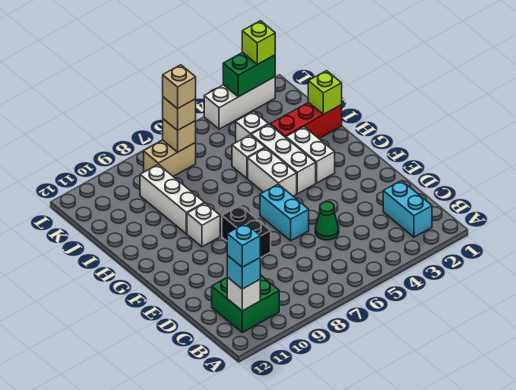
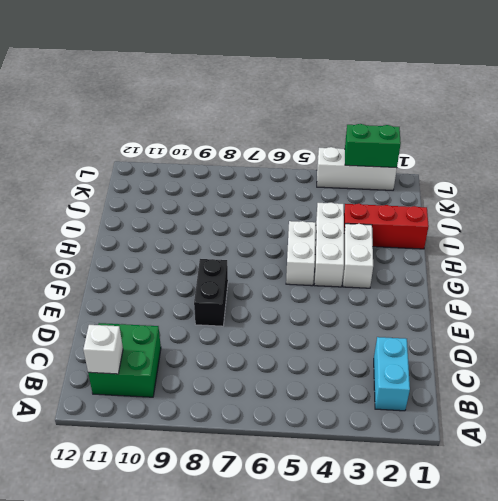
none -> green 1x1 cone [315,202,339,240]
none -> cyan 1x2 brick [260,184,309,241]
none -> white 1x1 brick [187,203,220,247]

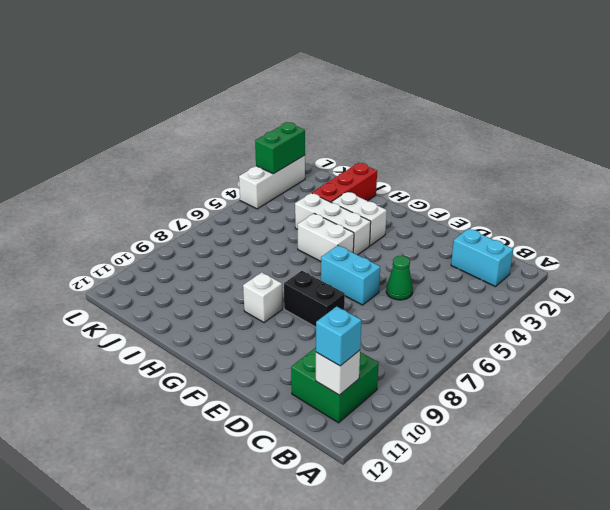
none -> white 1x3 brick [140,164,204,234]
none -> white 1x1 brick [232,135,265,178]
none -> white 1x1 brick [236,111,269,142]

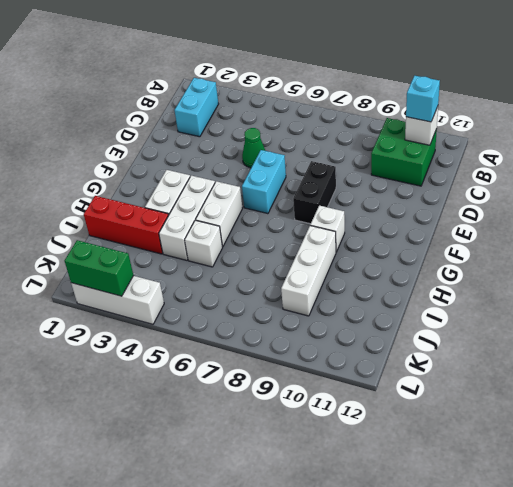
none -> white 1x1 brick [236,111,269,142]
none -> tan 1x2 brick [144,140,196,177]
none -> lime 1x1 brick [308,71,342,114]

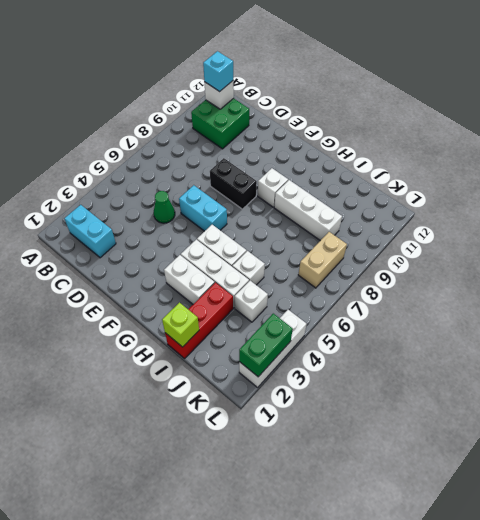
none -> tan 1x1 brick [163,119,196,152]
none -> tan 1x1 brick [163,97,196,130]
none -> lime 1x1 brick [242,21,275,64]

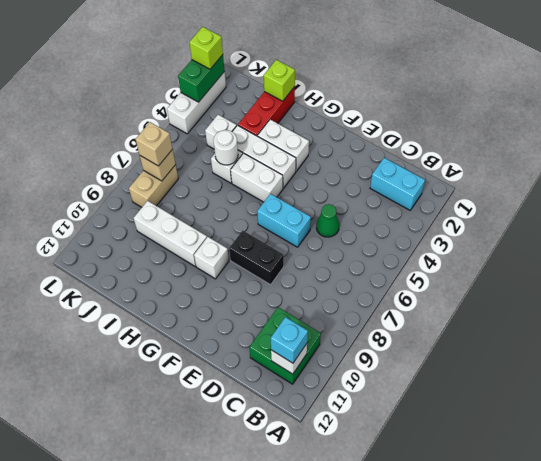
white 1x1 round brick [213,130,238,165] -> none
none -> cyan 1x1 brick [227,224,260,267]
none -> tan 1x1 brick [163,65,196,109]

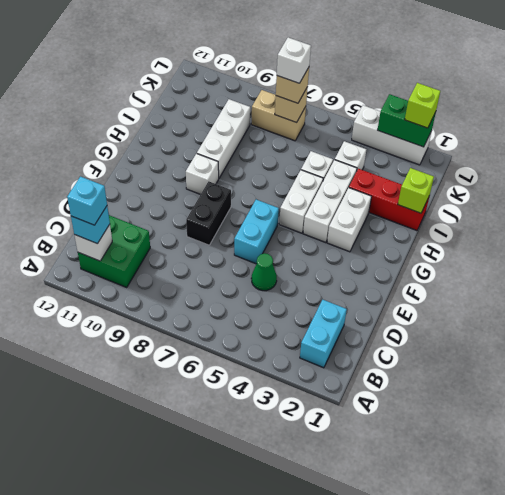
white 1x1 brick [277,37,311,83] -> tan 1x1 brick [163,65,196,109]

